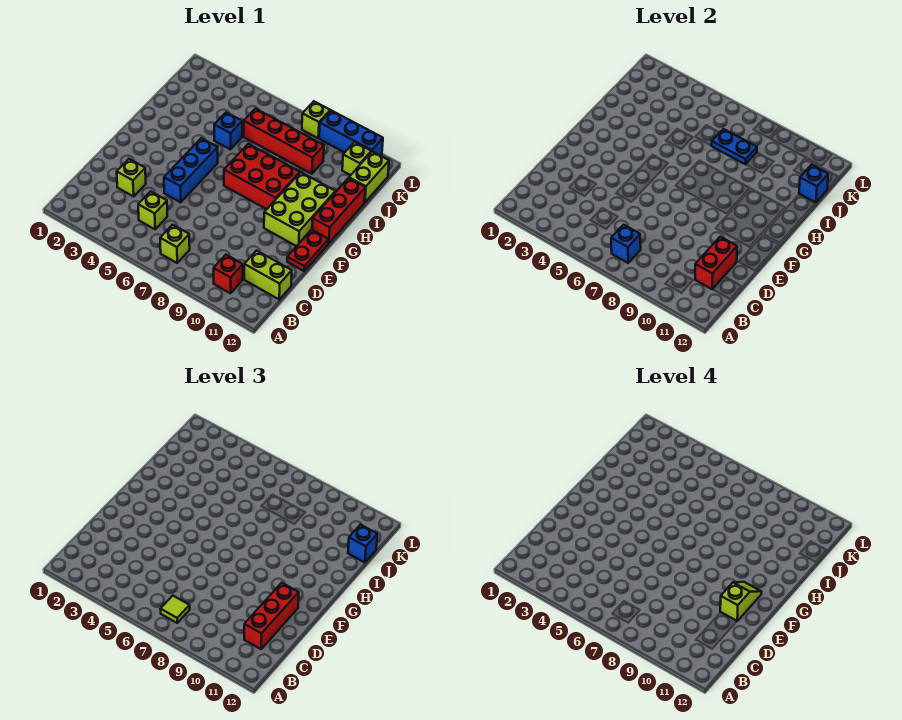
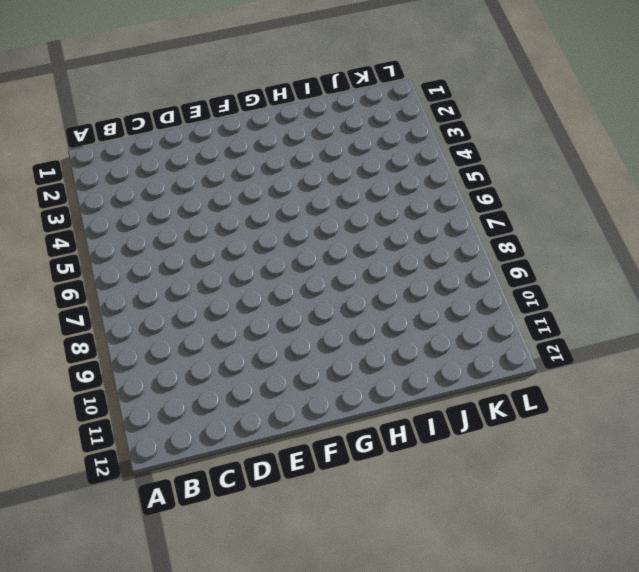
none -> lime 1x1 brick [160,225,190,263]
none -> red 1x1 brick [214,255,243,293]
none -> lime 1x1 brick [138,191,167,229]

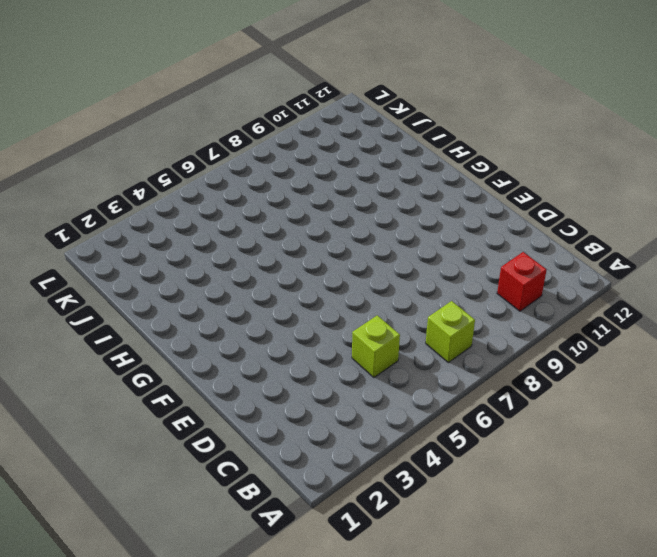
none -> lime 1x2 brick [244,251,292,299]
none -> lime 1x1 brick [117,159,146,196]
none -> blue 1x3 brick [164,138,218,202]

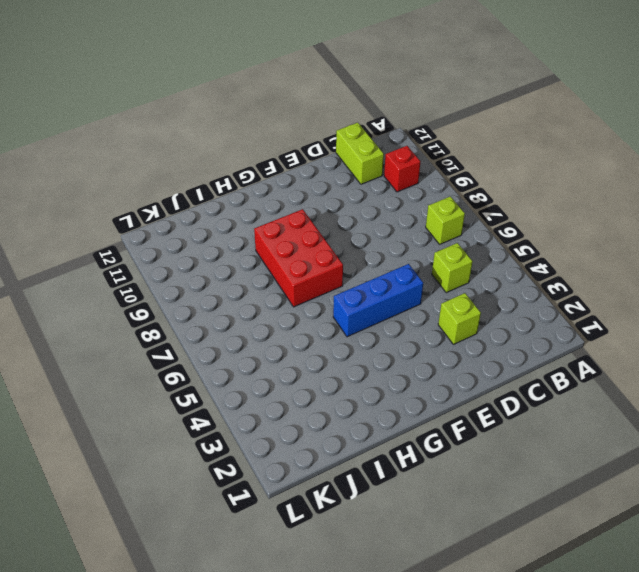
none -> red 1x2 plate [287,230,329,271]
none -> lime 2x3 brick [264,172,335,246]
none -> red 1x3 brick [312,178,365,243]

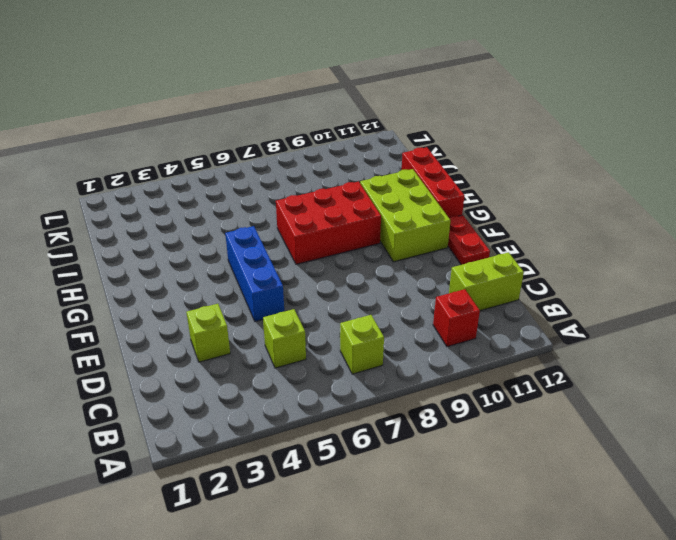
none -> blue 1x1 brick [214,112,242,149]
none -> red 1x4 brick [244,109,324,174]
none -> lime 1x2 brick [349,151,389,202]

